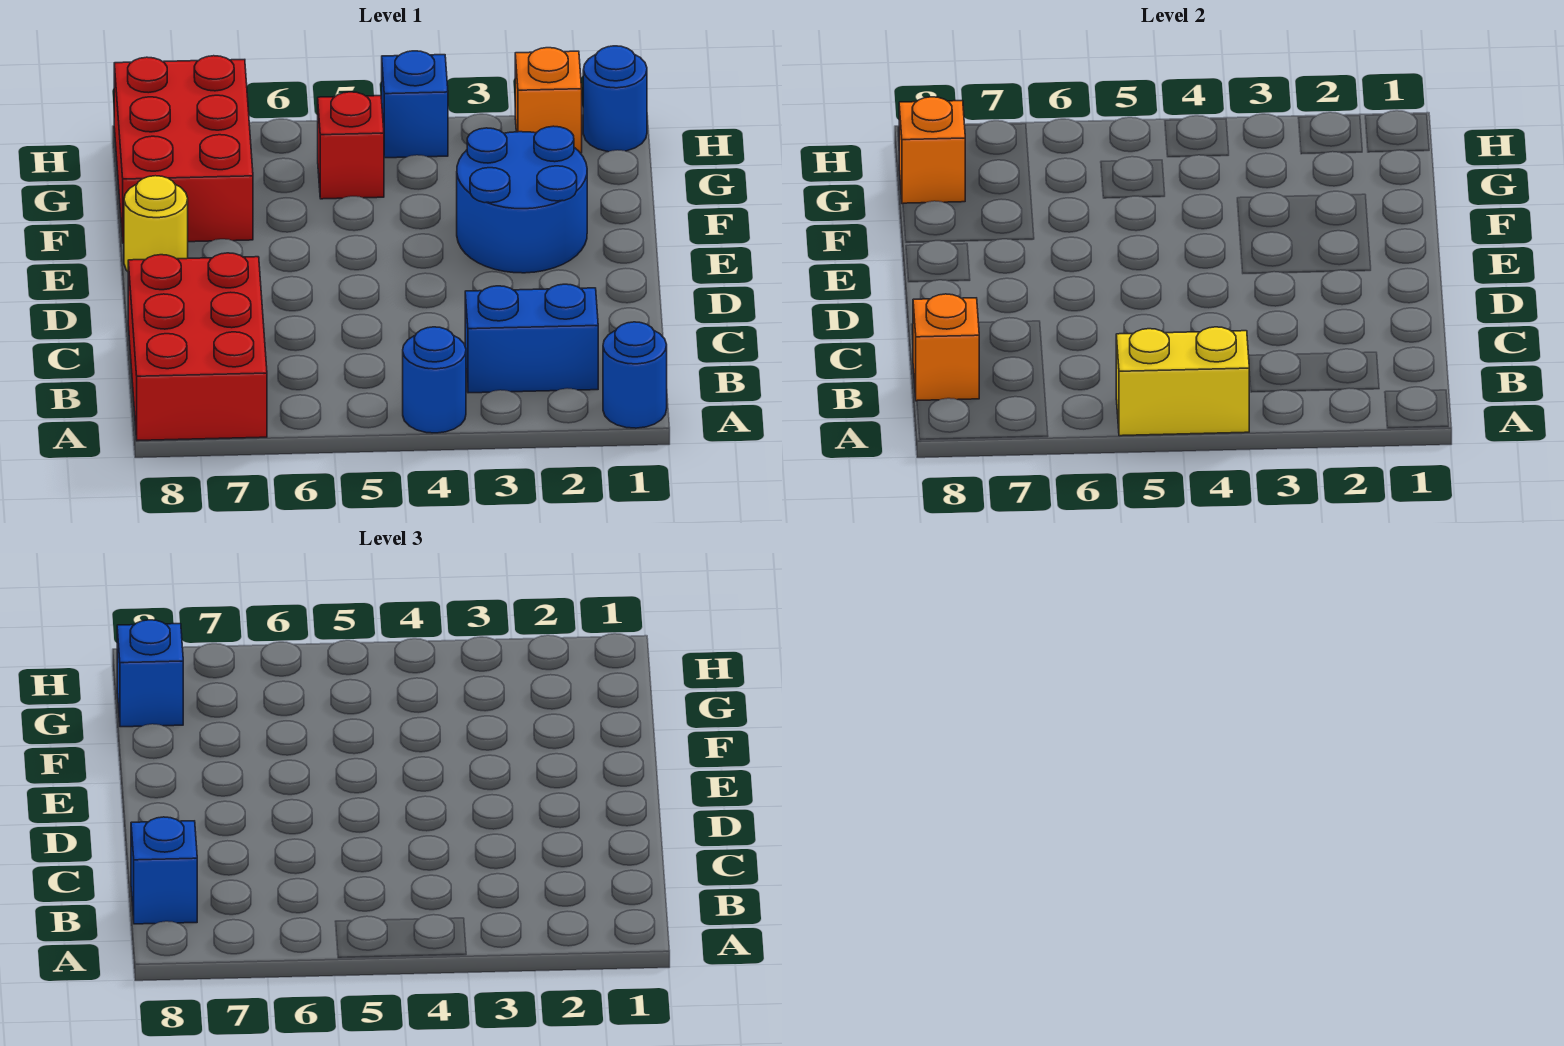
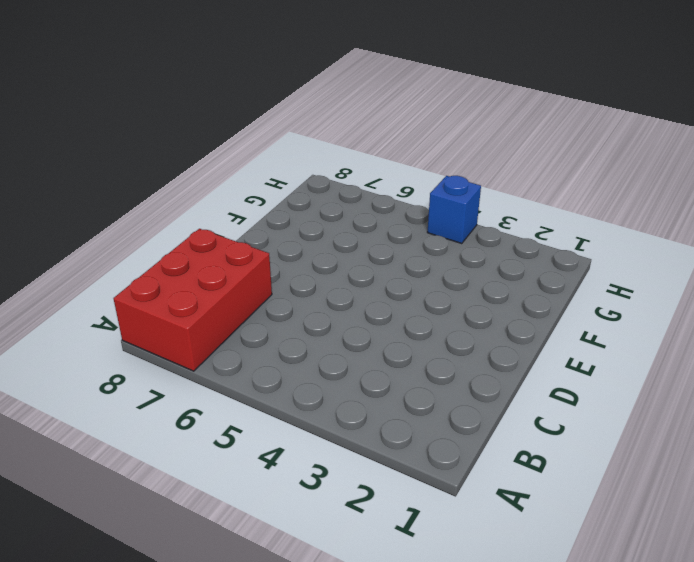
none -> blue 1x1 round brick [603,322,667,428]
none -> blue 1x1 round brick [403,327,466,433]
none -> blue 1x2 brick [465,284,598,393]

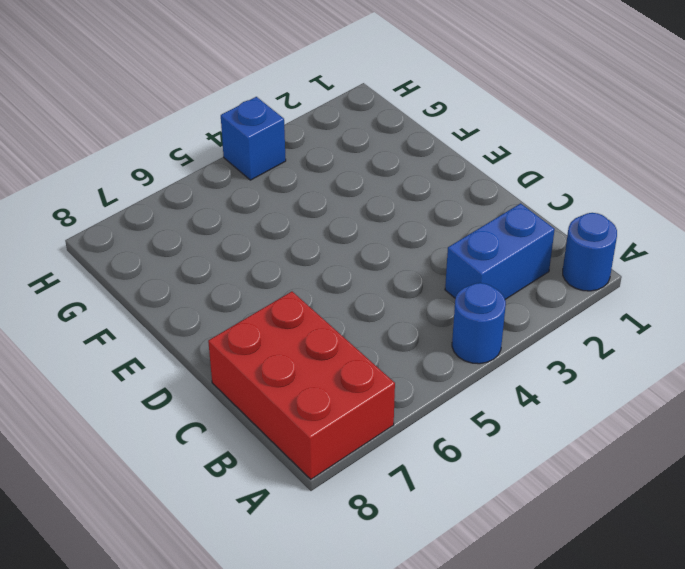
none -> blue 2x2 round brick [457,126,587,273]
none -> yellow 1x1 round brick [124,176,188,271]
none -> red 2x3 brick [114,56,253,243]

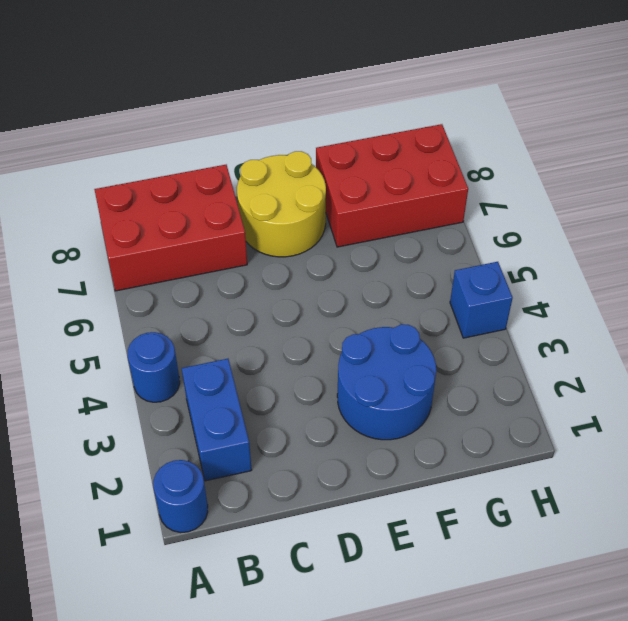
yellow 2x2 round brick [237,151,326,257] -> yellow 1x1 round brick [124,176,188,271]
none -> red 1x1 brick [318,92,384,199]
none -> blue 1x1 round brick [583,46,647,152]
none -> orange 1x1 brick [515,48,582,153]

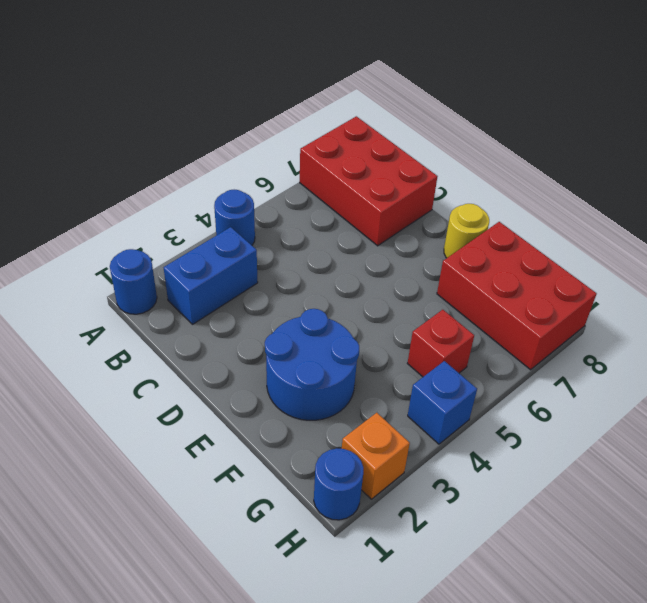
none -> yellow 1x2 brick [1116,327,1249,436]
none -> orange 1x1 brick [913,294,979,401]
none -> orange 1x1 brick [899,97,965,204]

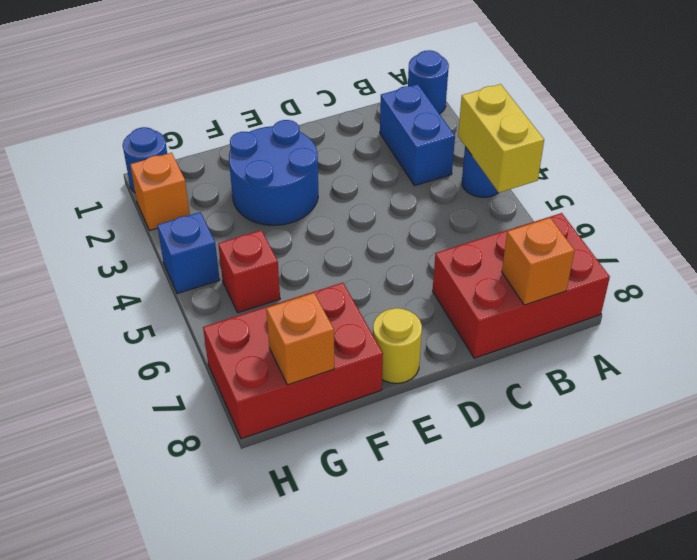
none -> blue 1x1 brick [131,817,197,924]
none -> blue 1x1 brick [117,620,183,727]

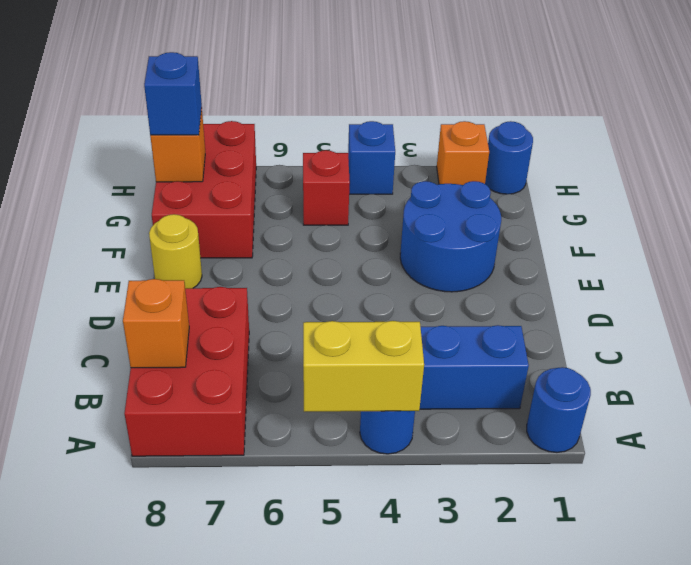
none -> blue 1x1 brick [131,817,197,924]

